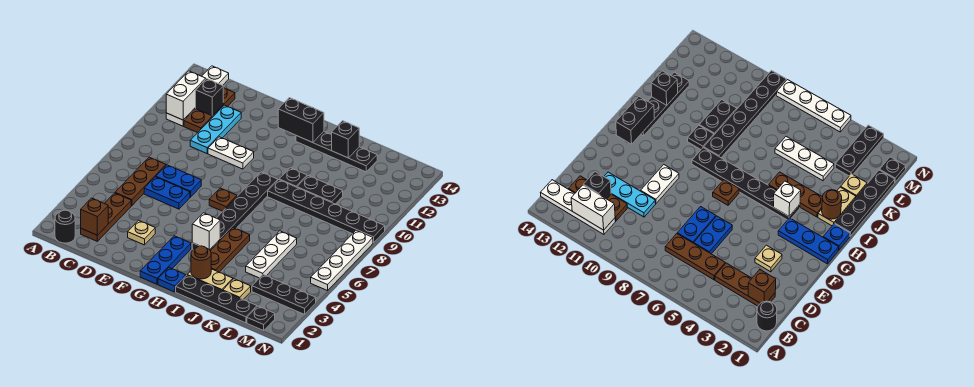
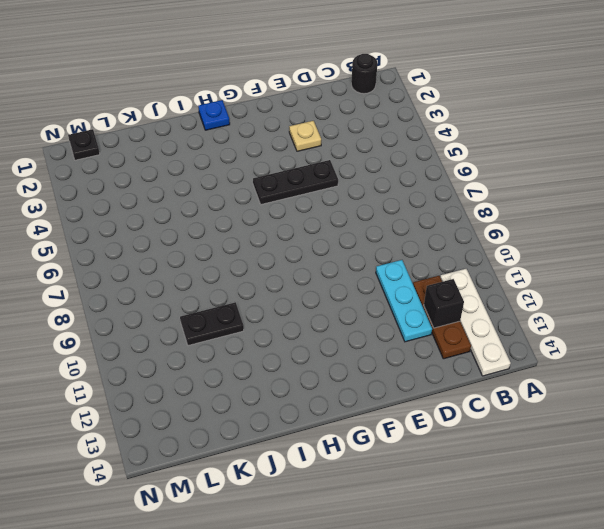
black 1x3 plate [253,160,338,204] -> black 1x3 plate moved to [252,275,316,314]
none -> brown 1x3 plate [81,193,131,241]
none -> brown 1x3 plate [115,157,166,206]
none -> blue 1x2 plate [144,177,190,209]
none -> blue 1x2 plate [156,165,201,197]

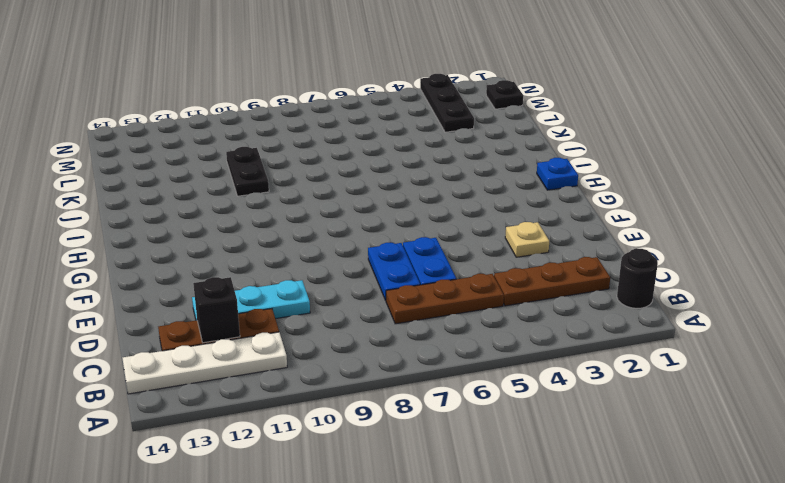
none -> white 1x2 plate [208,137,254,169]
none -> blue 1x3 plate [140,236,191,284]
none -> brown 1x1 plate [209,188,237,211]
none -> black 1x6 plate [192,172,278,250]

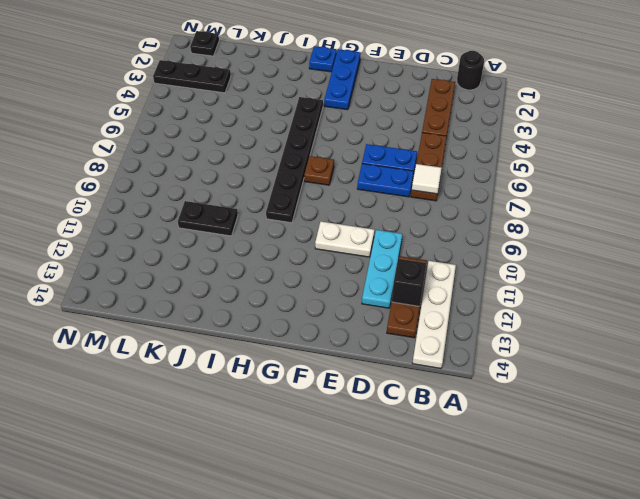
white 1x1 tile [412,164,442,194] -> none
none -> tan 1x1 plate [128,220,155,245]
none -> black 1x4 plate [296,132,377,172]
none -> black 1x4 plate [176,275,257,323]
none -> tan 1x2 plate [188,269,233,291]

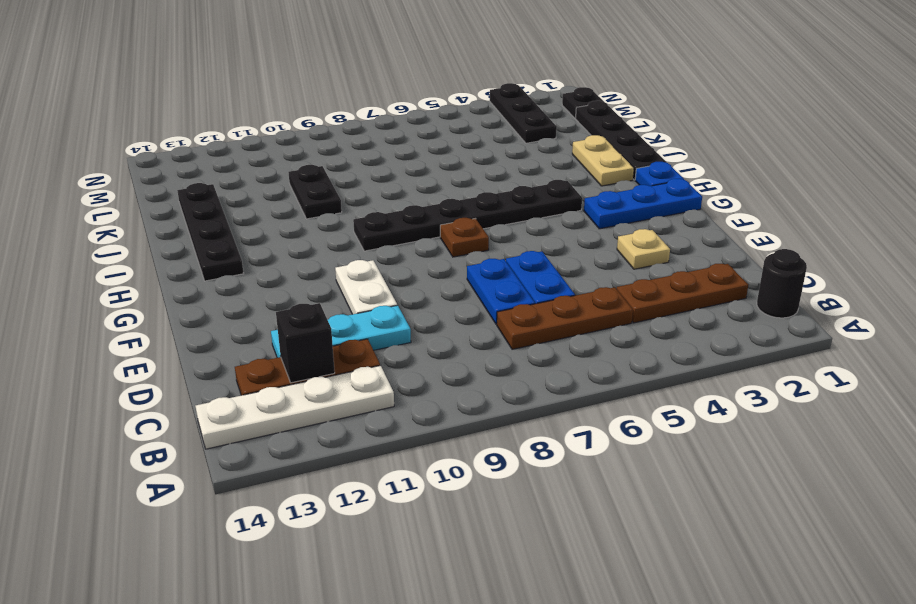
none -> brown 1x3 plate [210,228,250,272]
none -> black 1x6 plate [268,180,385,243]
none -> black 1x1 plate [279,168,307,187]
none -> tan 1x1 plate [223,279,251,300]

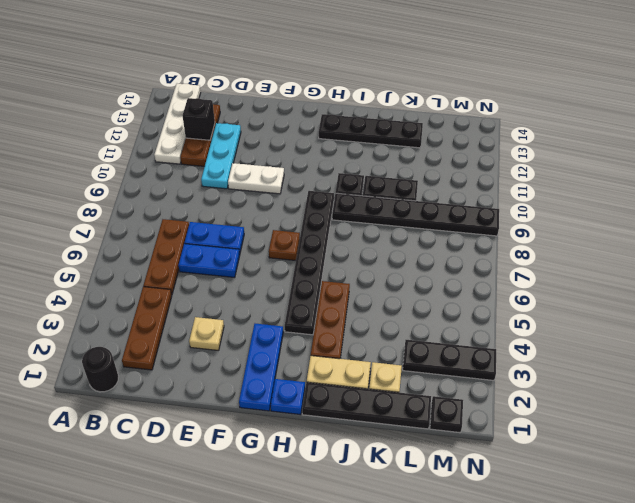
none -> white 1x3 plate [246,231,297,278]
none -> white 1x4 plate [311,230,373,291]
none -> white 1x2 brick [166,71,206,120]
none -> brown 1x1 brick [81,198,108,235]

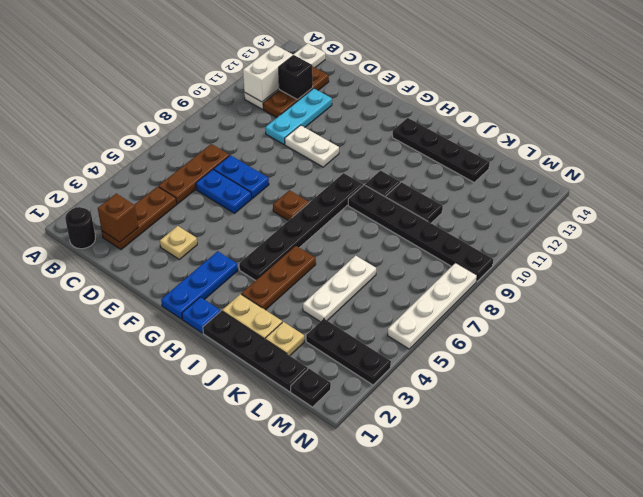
none -> black 1x2 brick [278,98,324,143]
none -> white 1x1 brick [192,213,220,250]
none -> brown 1x1 round brick [191,246,211,279]
none -> black 1x1 brick [332,121,359,158]

